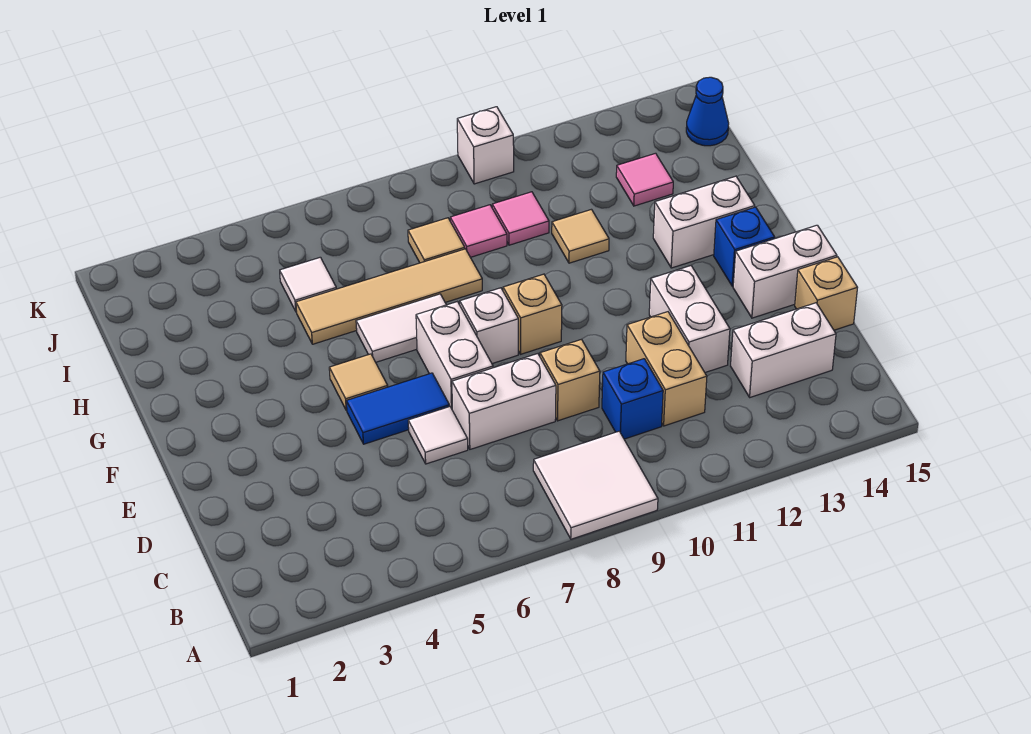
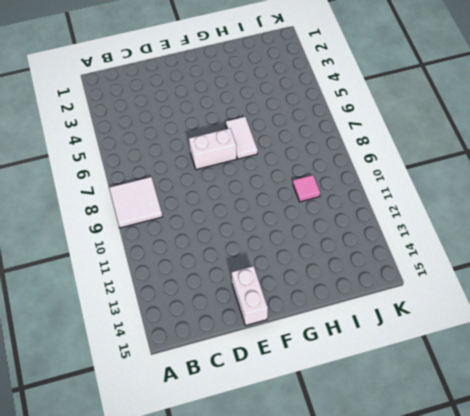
none -> blue 1x1 brick [602,359,663,439]
none -> tan 1x2 brick [626,312,707,426]
none -> white 1x2 brick [731,303,836,397]

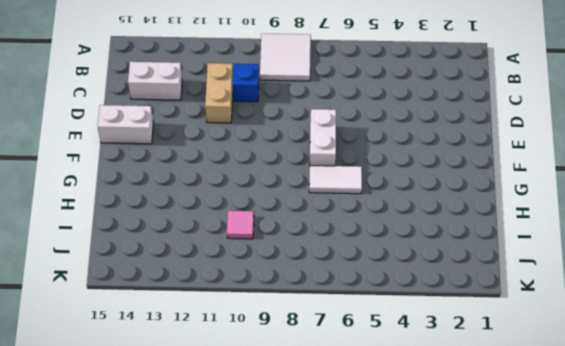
none -> white 1x1 tile [408,406,468,464]
none -> white 1x2 brick [452,354,556,449]
none -> tan 1x1 brick [540,339,600,421]

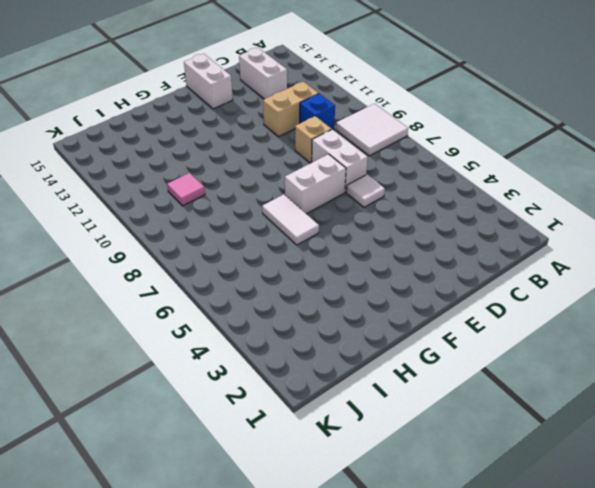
none -> white 1x2 brick [649,266,730,372]
none -> tan 1x1 brick [795,257,858,330]
none -> blue 1x2 tile [346,373,449,444]

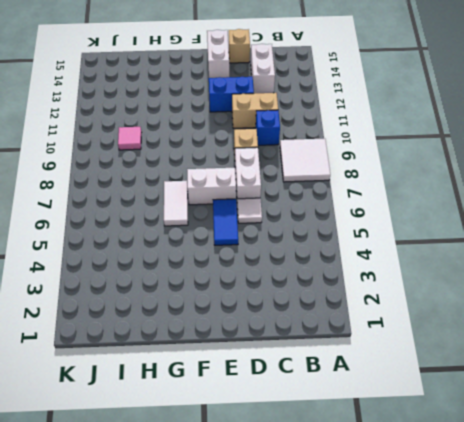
blue 1x2 brick [209,77,254,112] -> white 1x2 brick [649,266,730,372]
none -> tan 1x1 tile [329,354,388,410]
none -> white 1x1 brick [460,288,518,364]
none -> tan 1x1 brick [503,274,562,354]

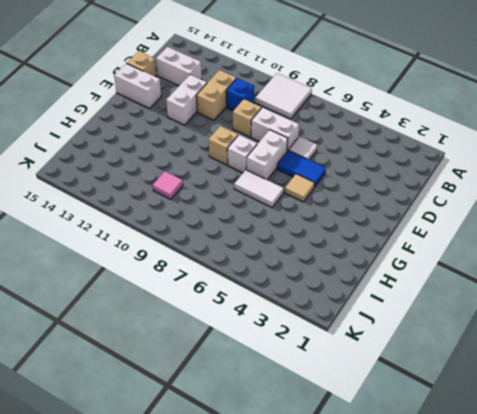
none -> blue 1x1 brick [714,207,775,286]
none -> white 1x2 brick [653,176,755,268]
none -> tan 1x4 tile [296,249,482,344]

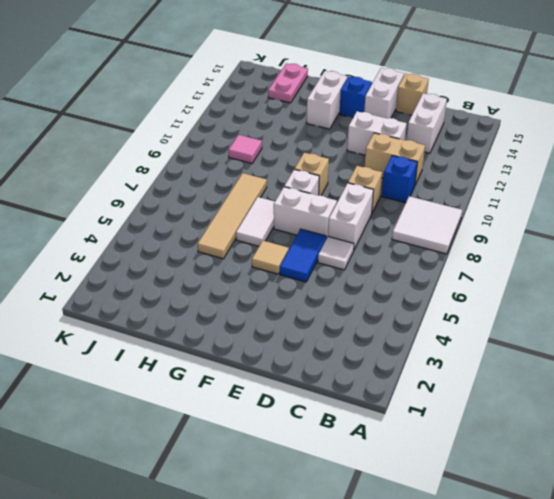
pink 1x2 plate [268,63,308,103] -> none
none -> tan 1x1 tile [552,209,609,263]
none -> white 1x1 tile [280,257,336,312]
none -> tan 1x1 tile [408,218,465,263]

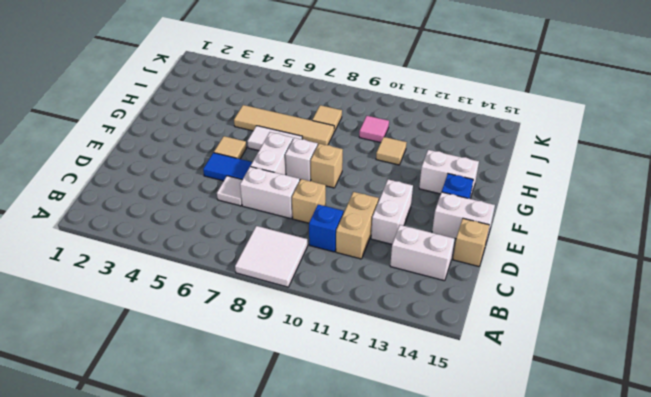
none -> white 1x1 tile [280,257,336,312]
none -> pink 1x1 tile [450,205,507,257]
none -> pink 1x1 tile [616,153,673,206]

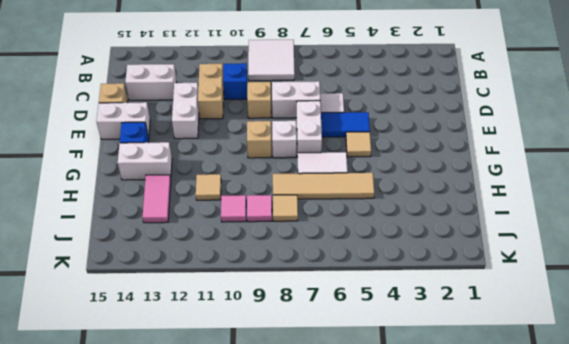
pink 1x2 tile [143,175,171,223] -> pink 1x1 tile [616,153,673,206]
none -> white 1x1 tile [280,257,336,312]
none -> blue 1x1 cone [686,77,729,146]
none -> white 1x1 brick [457,107,514,184]

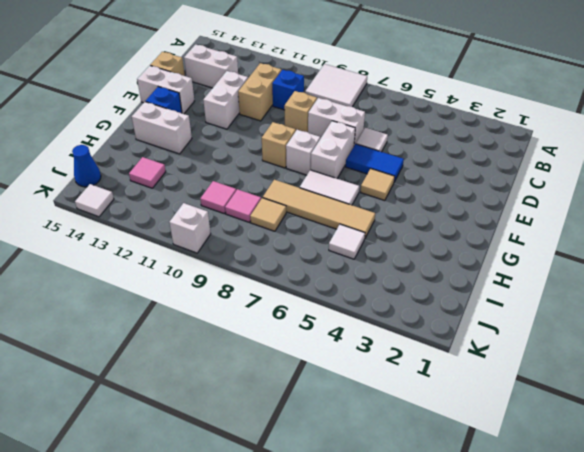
white 1x1 tile [75,184,114,217] -> none
none -> tan 1x1 tile [552,209,609,263]

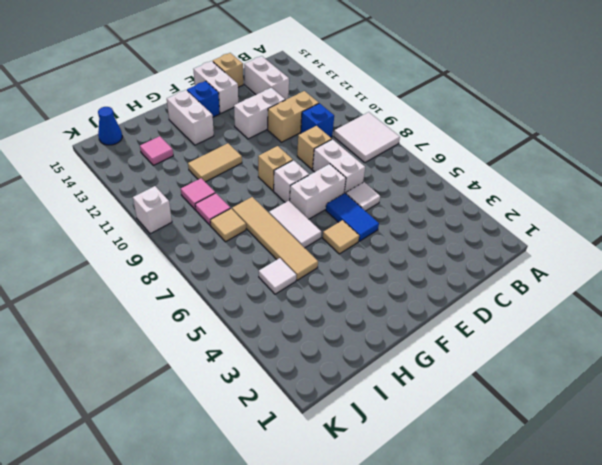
tan 1x2 tile [188,143,242,182] -> tan 1x1 tile [552,209,609,263]

